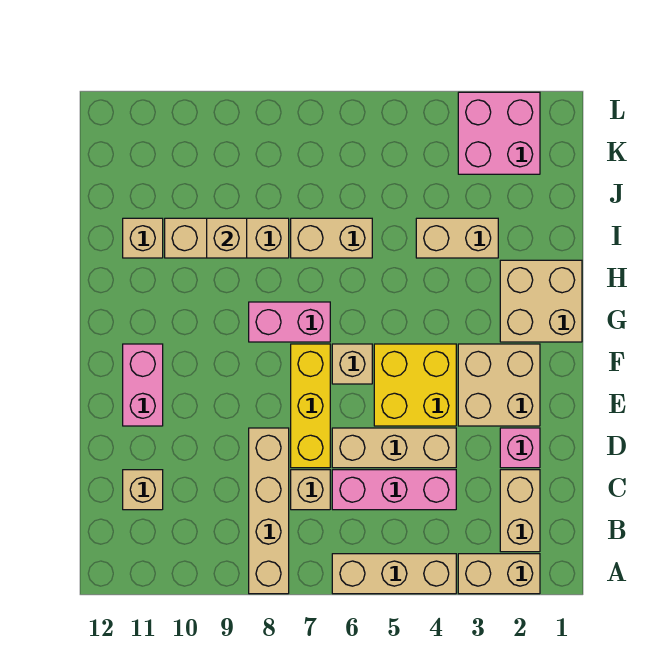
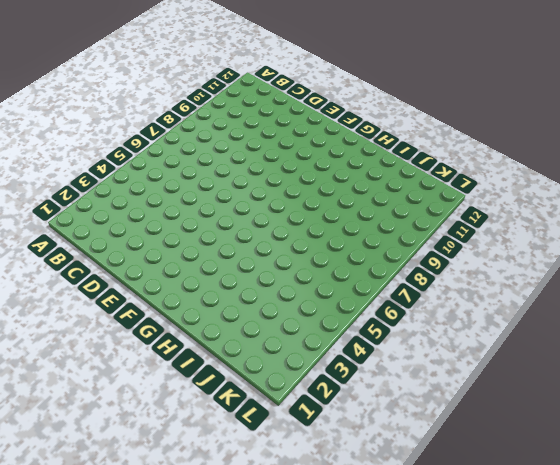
none -> tan 1x2 brick [458,554,540,594]
none -> tan 1x3 brick [332,554,456,594]
none -> tan 1x4 brick [249,428,289,594]

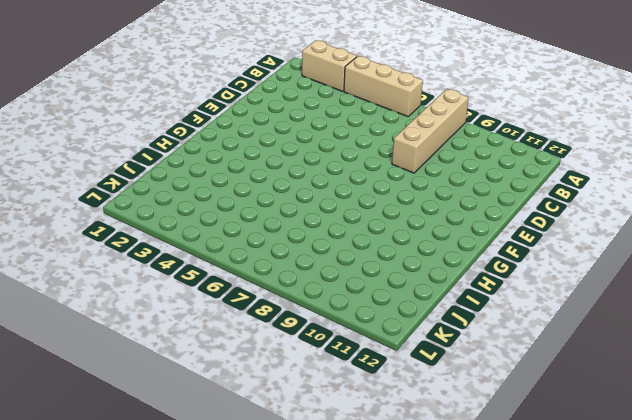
none -> tan 1x2 brick [500,470,540,552]
none -> pink 1x3 brick [332,470,456,510]
none -> tan 1x1 brick [291,470,330,510]

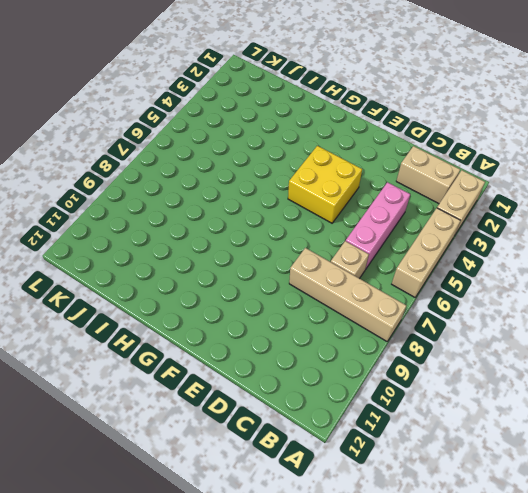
none -> tan 1x1 brick [123,470,163,510]
none -> pink 1x1 brick [500,428,540,468]
none -> tan 1x3 brick [332,428,456,468]

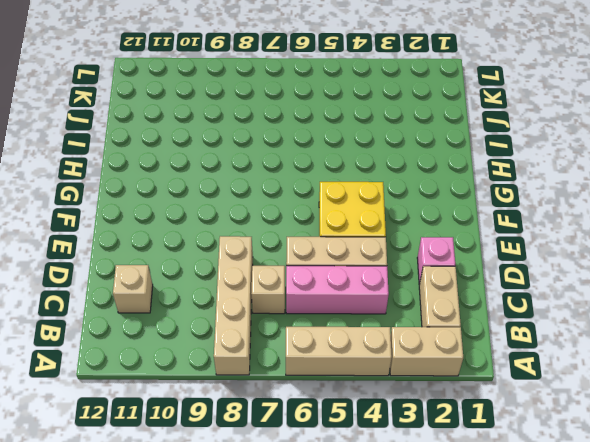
none -> yellow 1x3 brick [291,344,330,468]
none -> tan 2x2 brick [458,344,540,426]
none -> pink 1x2 brick [123,344,163,426]

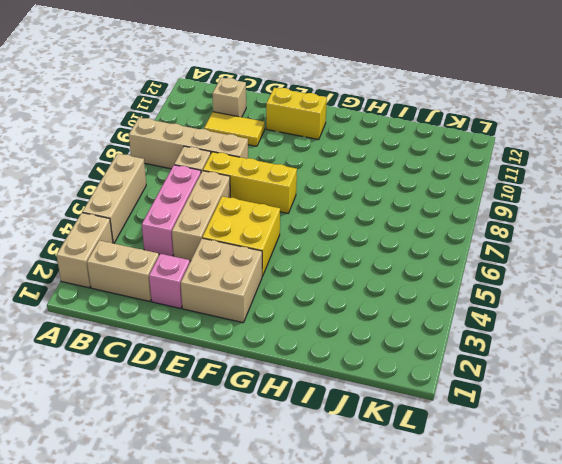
yellow 1x2 tile [204,112,265,146] -> none
yellow 1x2 brick [266,88,327,140] -> pink 1x2 brick [123,344,163,426]
none -> tan 1x1 brick [332,344,372,384]
none -> tan 2x2 brick [500,260,582,342]
none -> pink 1x2 brick [249,302,330,342]

